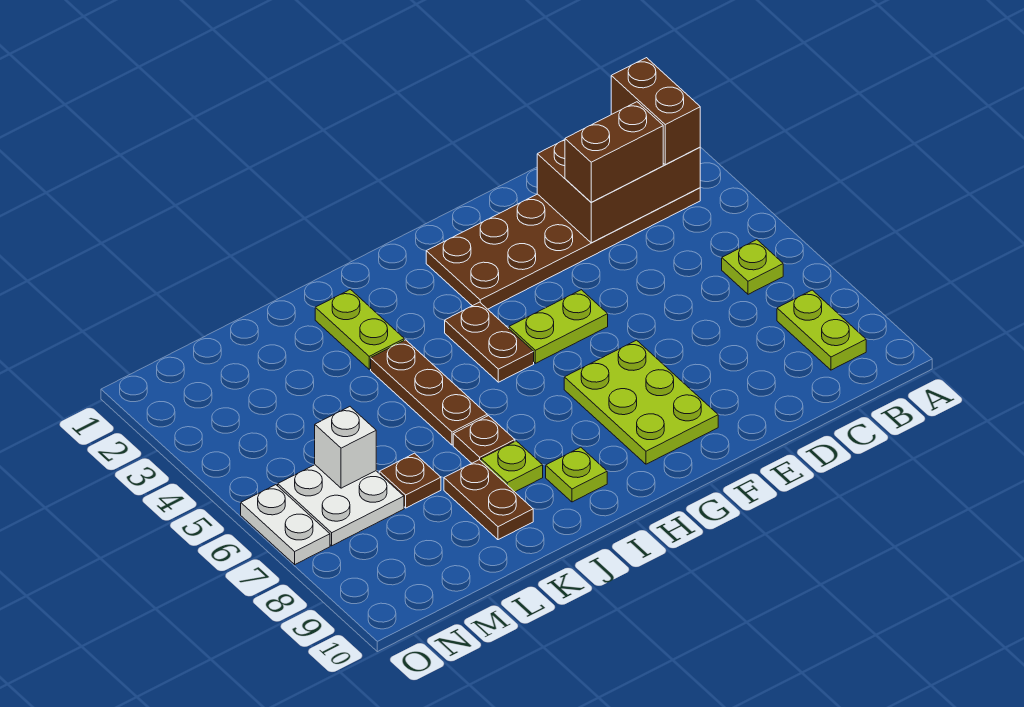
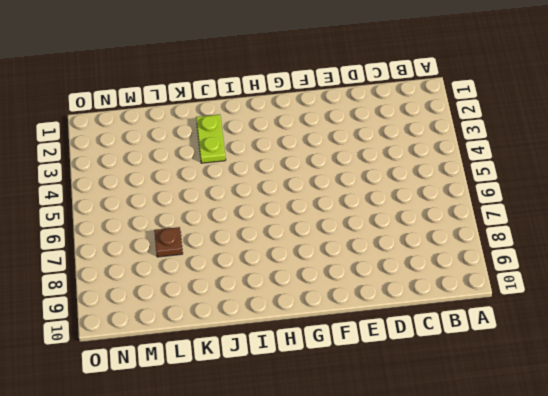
none -> brown 2x6 plate [426,188,700,309]
none -> lime 1x1 plate [722,240,783,294]
none -> lime 1x2 plate [777,290,866,370]

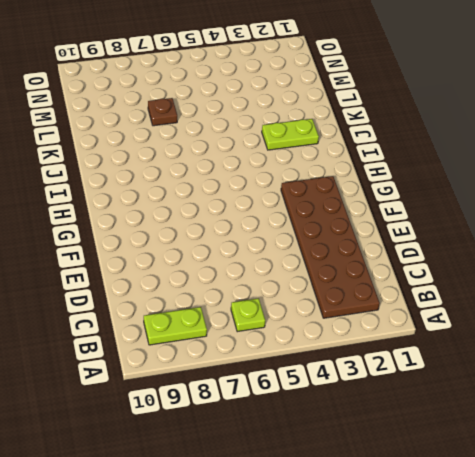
none -> lime 1x2 plate [509,290,608,363]
none -> lime 2x3 plate [564,340,718,464]
none -> brown 1x2 plate [445,302,534,382]

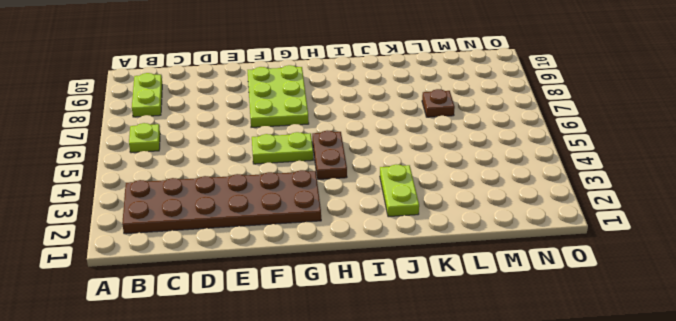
none -> lime 1x1 plate [546,447,607,502]
none -> brown 1x3 plate [371,340,487,445]
none -> brown 1x1 plate [453,416,515,463]

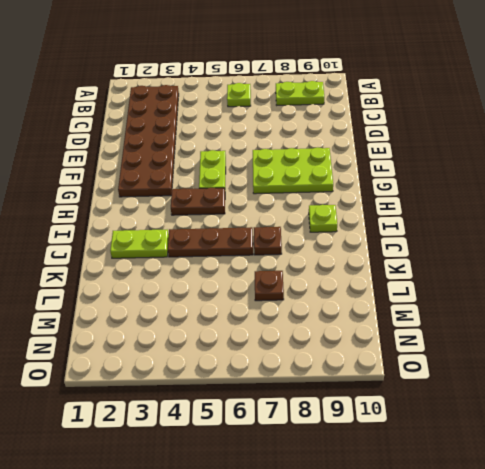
none -> lime 1x1 plate [481,441,543,492]
none -> brown 1x2 plate [444,460,533,540]
none -> white 2x2 plate [278,465,404,546]

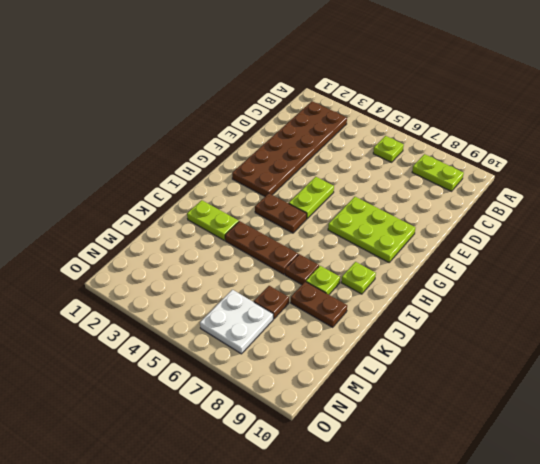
none -> white 1x2 plate [241,485,330,564]
none -> brown 2x3 brick [537,140,700,243]
none -> white 1x1 brick [315,407,376,488]

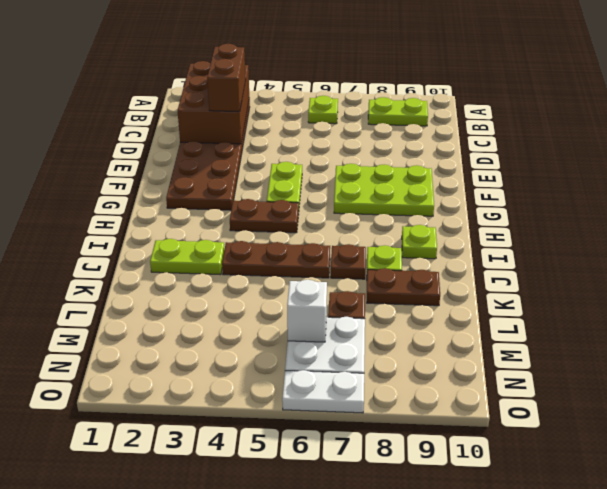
none -> brown 1x2 brick [611,58,700,165]

